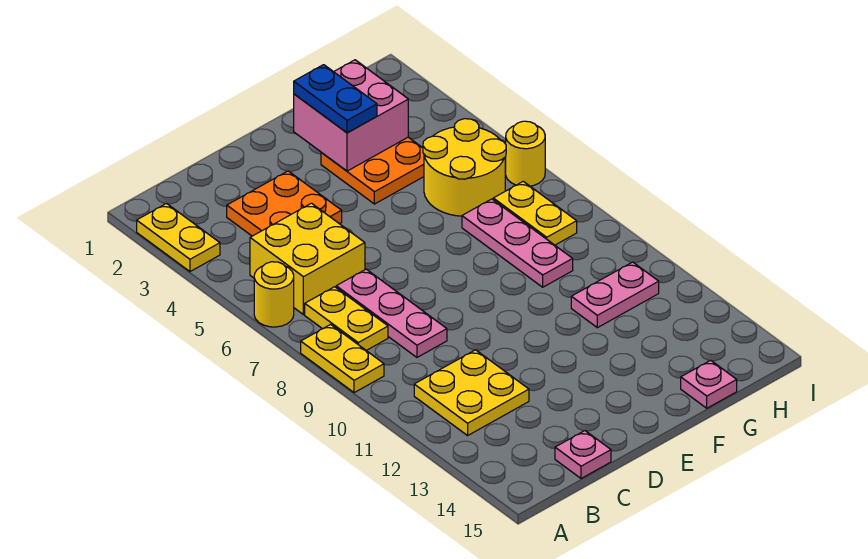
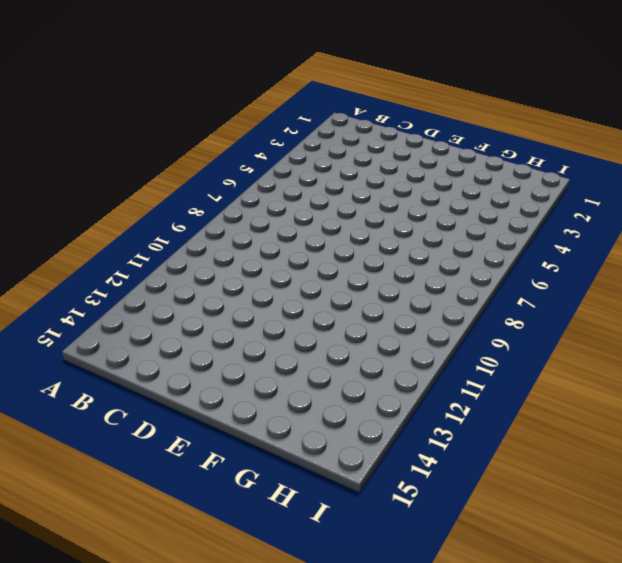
none -> yellow 1x2 plate [137,204,220,272]
none -> yellow 1x1 round brick [254,262,294,327]
none -> yellow 1x2 plate [301,324,384,393]

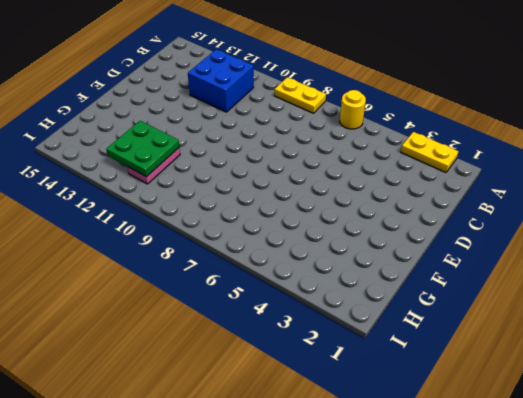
blue 2x2 brick [188,49,254,112] -> yellow 2x2 plate [414,350,529,435]
green 2x2 plate [106,121,179,177] -> none
none -> yellow 2x2 brick [250,203,365,315]
none -> yellow 1x2 plate [305,287,388,351]
none -> orange 2x2 plate [227,171,342,236]

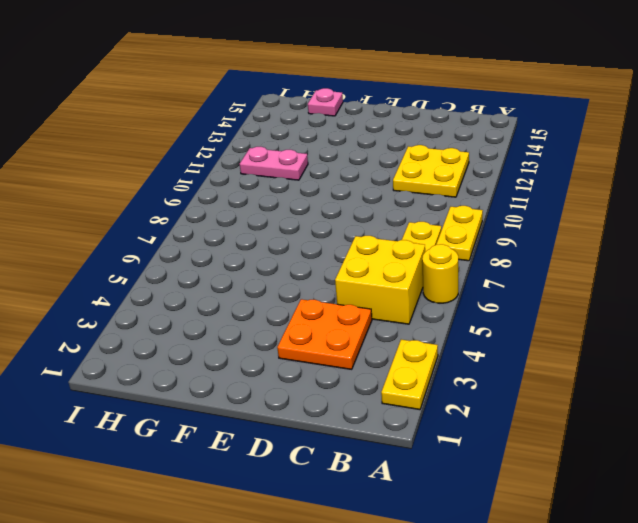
none -> pink 1x3 plate [336,269,447,357]
none -> pink 1x1 plate [555,431,611,479]
none -> orange 2x2 plate [321,137,424,204]

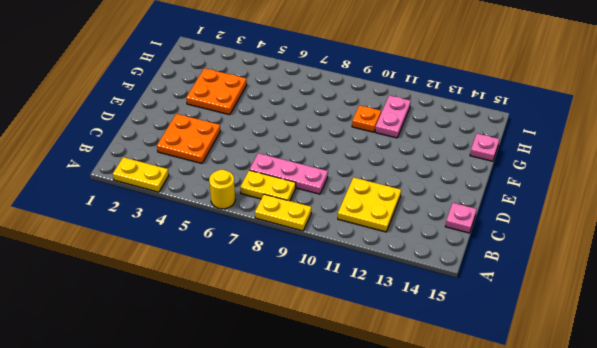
orange 1x1 plate [352,105,381,132] -> none
none -> yellow 2x2 brick [250,203,365,315]
none -> yellow 2x2 round brick [423,119,506,216]
none -> pink 1x3 plate [462,199,573,287]

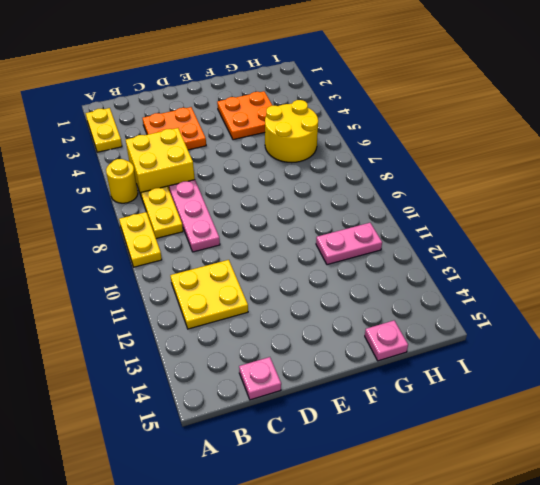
none -> pink 1x3 plate [462,199,573,287]
none -> yellow 1x2 plate [493,181,577,245]
none -> yellow 1x1 round brick [506,121,545,186]

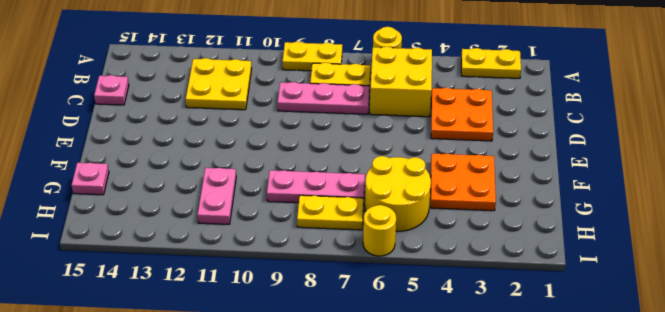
none -> pink 2x2 brick [294,60,408,171]
none -> blue 1x2 plate [294,65,377,133]

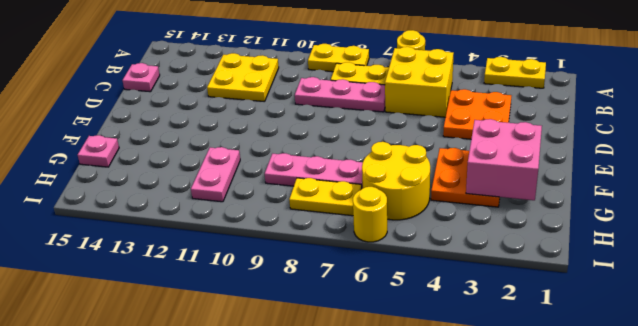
none -> blue 1x2 plate [294,65,377,133]

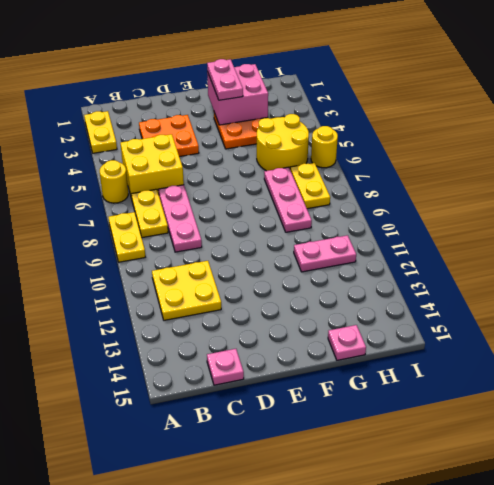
pink 1x2 plate [207,59,243,100] -> blue 1x2 plate [294,65,377,133]

